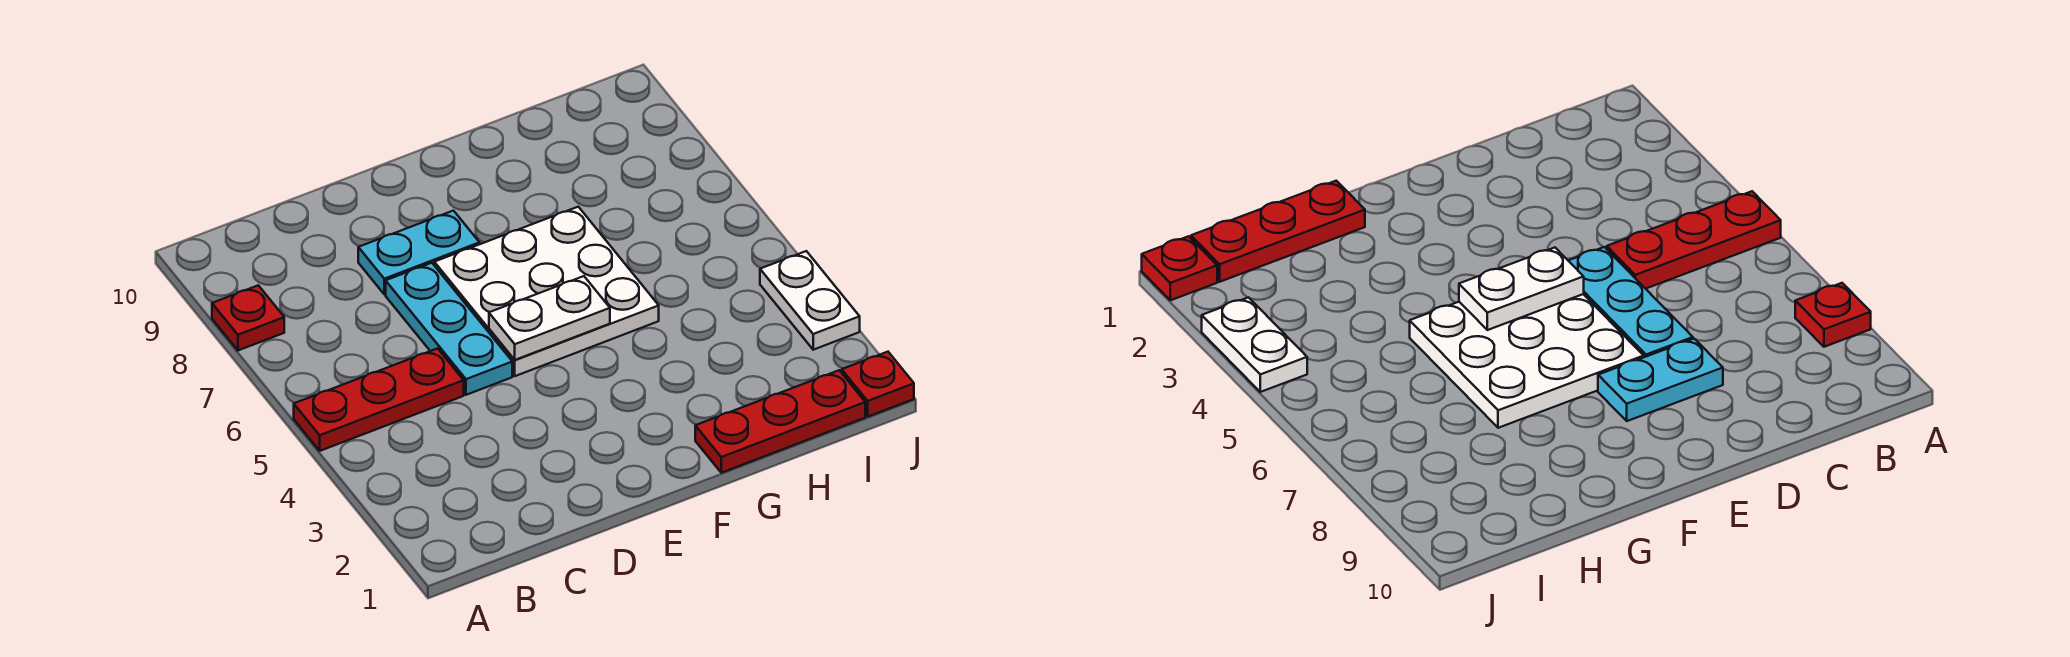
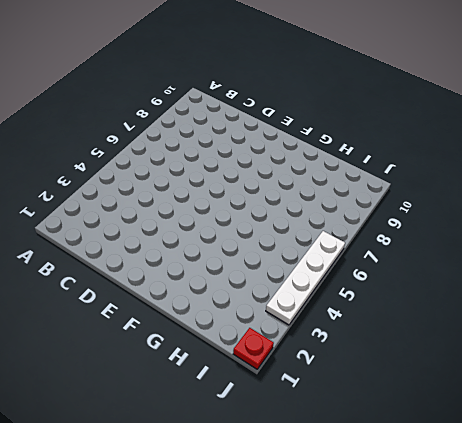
white 1x4 plate [266,231,345,325] -> white 1x2 plate [760,251,860,350]
none -> red 1x3 plate [294,348,464,451]
none -> red 1x1 plate [212,285,284,350]

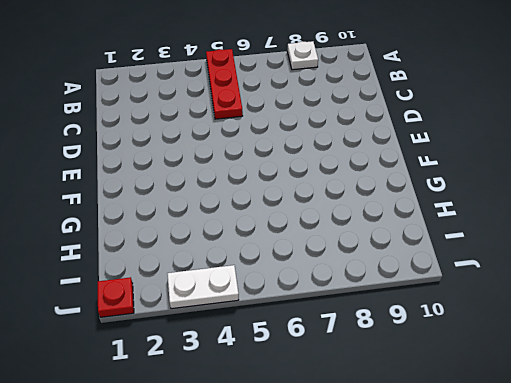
white 1x1 plate [287,41,318,70] -> red 1x1 plate [212,285,284,350]
none -> cyan 1x3 plate [386,263,512,395]
none -> cyan 1x2 plate [358,211,480,294]

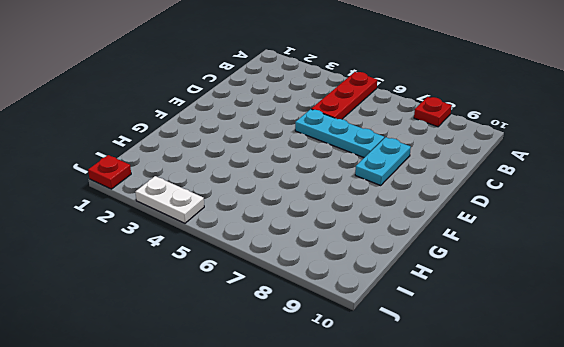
none -> white 3x3 plate [434,207,659,376]
none -> red 1x3 plate [695,370,865,473]

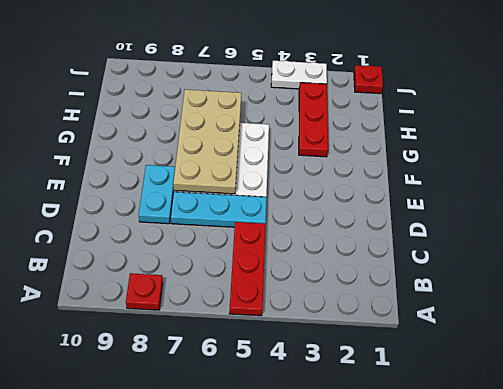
tan 2x4 plate [173,90,241,194] -> none
red 1x3 plate [299,83,328,157] -> red 1x3 plate moved to [695,370,865,473]
none -> white 1x2 plate [489,276,610,360]

